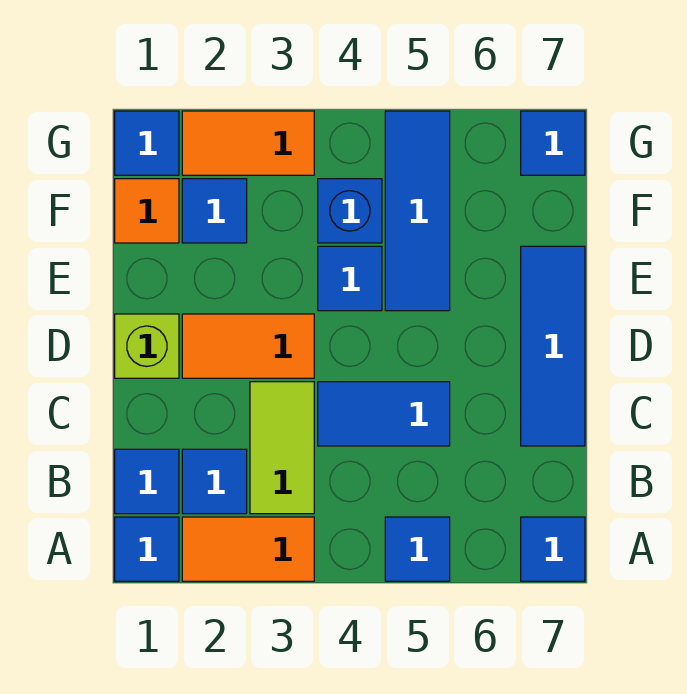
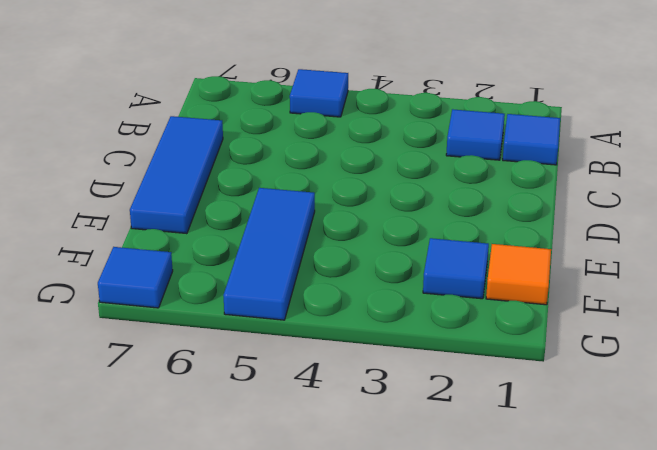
none -> blue 1x1 tile [115,517,179,581]
none -> orange 1x2 tile [182,517,314,581]
none -> blue 1x1 tile [521,517,585,581]

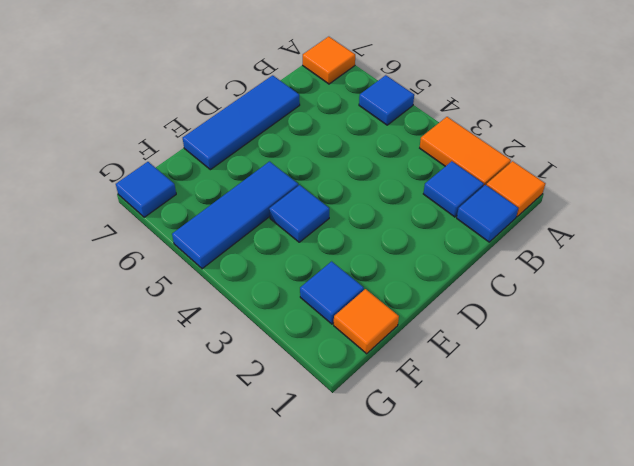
orange 1x1 tile [487,161,546,217] -> blue 1x1 tile [115,517,179,581]
orange 1x1 tile [303,37,355,84] -> blue 1x1 tile [521,517,585,581]
none -> lime 1x2 tile [250,382,314,514]
none -> blue 1x2 tile [318,382,450,446]
none -> lime 1x1 brick [115,314,179,378]

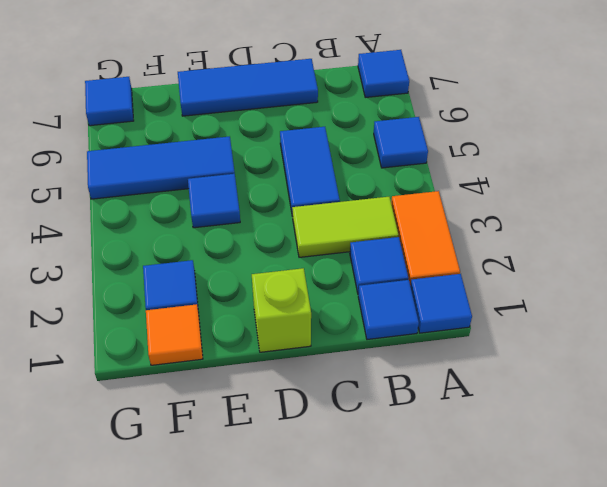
none -> orange 1x2 tile [182,314,314,378]
none -> blue 1x1 brick [318,179,382,243]
none -> blue 1x1 tile [115,111,179,175]

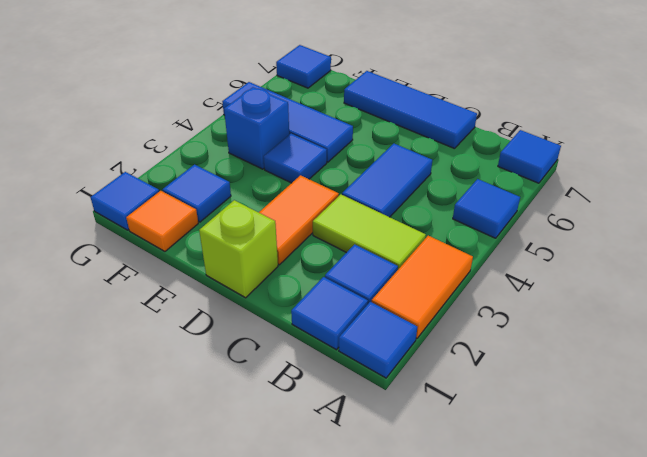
none -> orange 1x2 tile [182,111,314,175]

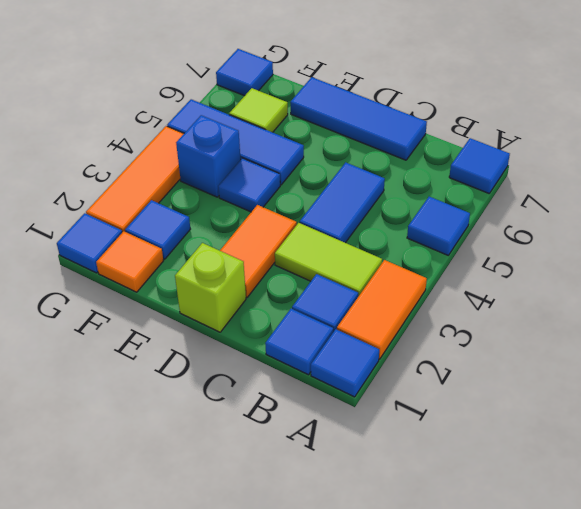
lime 1x1 tile [229,88,288,132] -> none
orange 1x3 tile [86,126,184,232] -> orange 1x2 tile [182,111,314,175]

